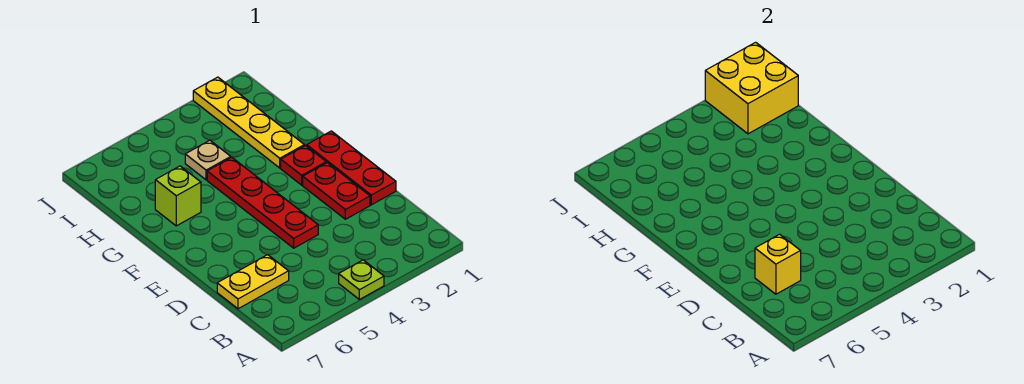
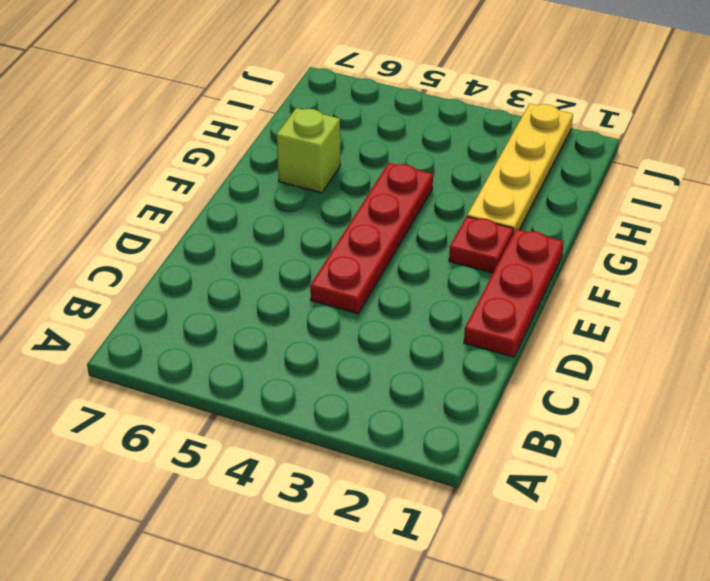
none -> lime 1x1 plate [339,260,384,300]
none -> yellow 1x2 plate [217,255,289,309]

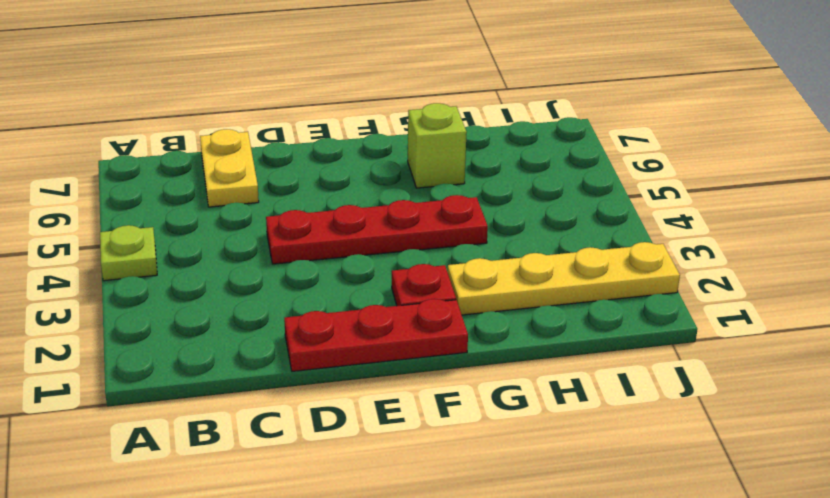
none -> red 1x2 plate [303,163,370,219]
none -> tan 1x1 plate [185,140,231,180]

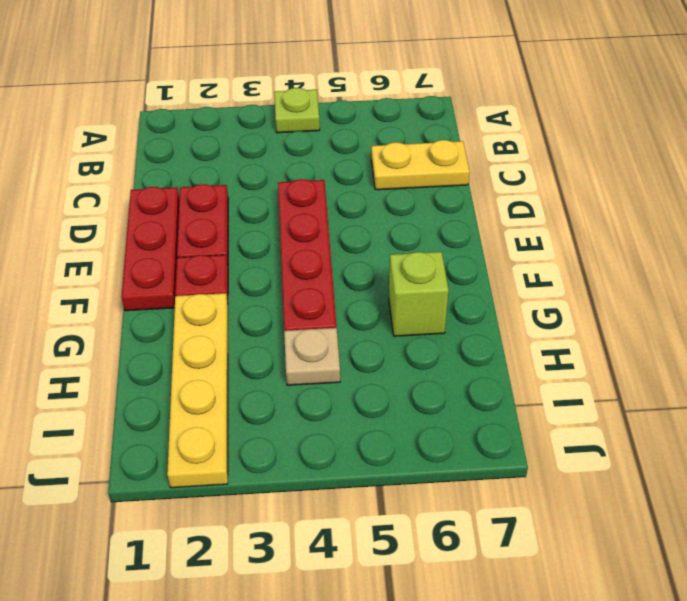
none -> yellow 1x1 brick [755,234,801,294]
none -> yellow 2x2 brick [705,42,798,134]

